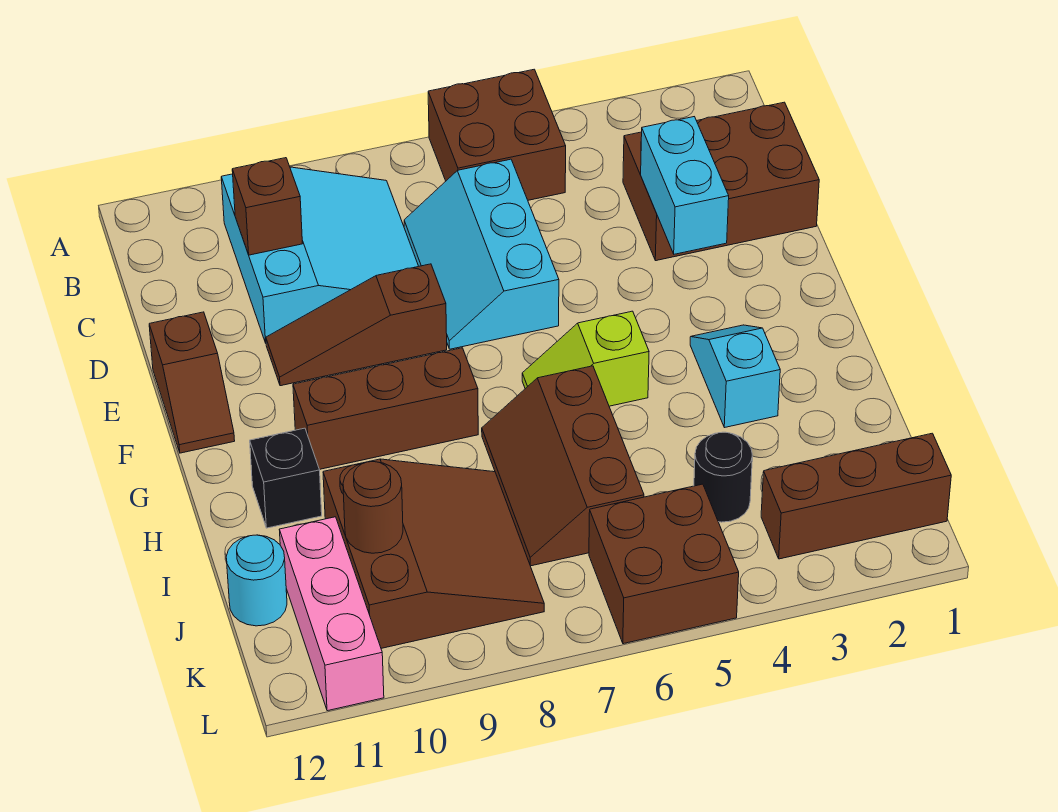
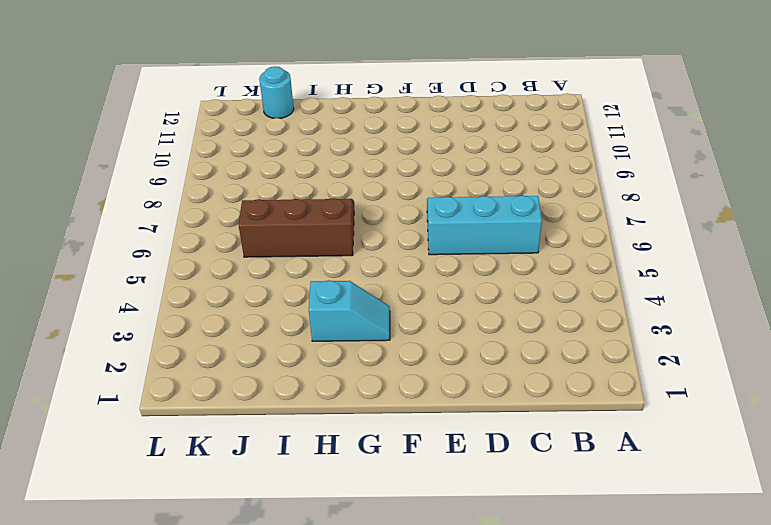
none -> brown 2x2 brick [428,69,566,200]
none -> cyan 3x3 slope [221,167,419,343]
none -> brown 2x3 brick [623,102,819,261]

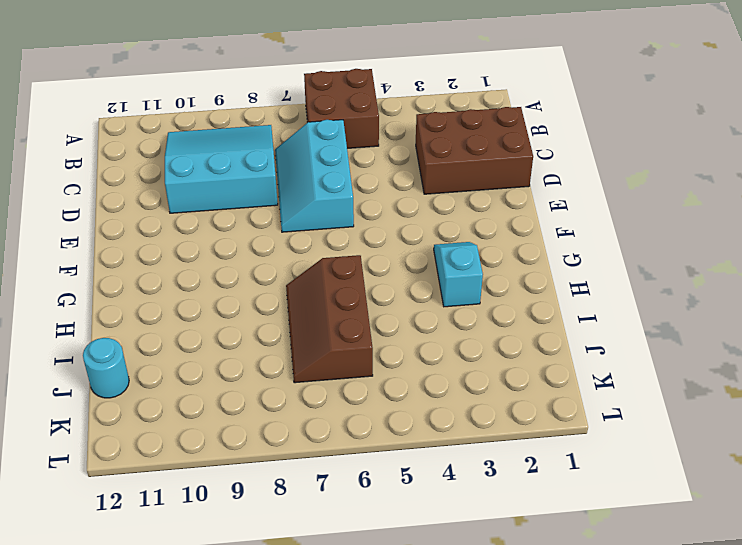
cyan 3x3 slope [165,125,278,213] -> cyan 3x3 slope turned to [221,167,419,343]
none -> brown 1x3 slope [266,264,447,386]
none -> brown 1x2 slope [149,312,235,453]
none -> lime 1x2 slope [522,311,649,406]

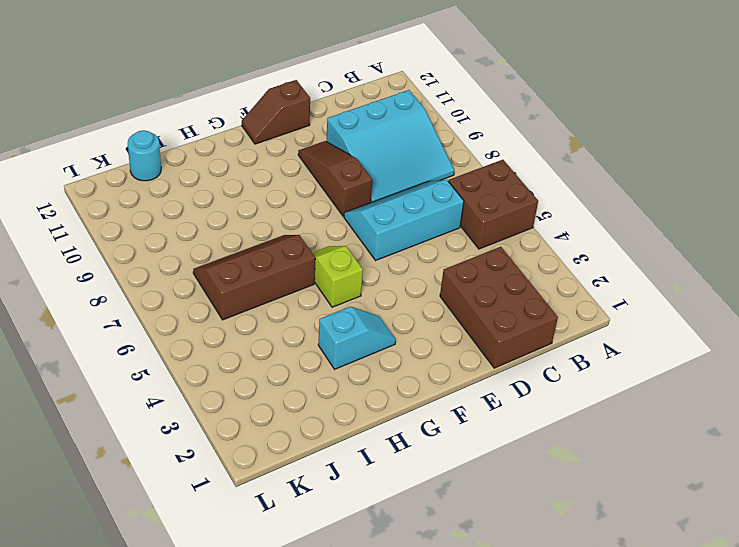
none -> brown 1x3 brick [293,348,478,469]
none -> black 1x1 brick [250,428,322,528]
none -> brown 3x3 slope [323,459,544,648]

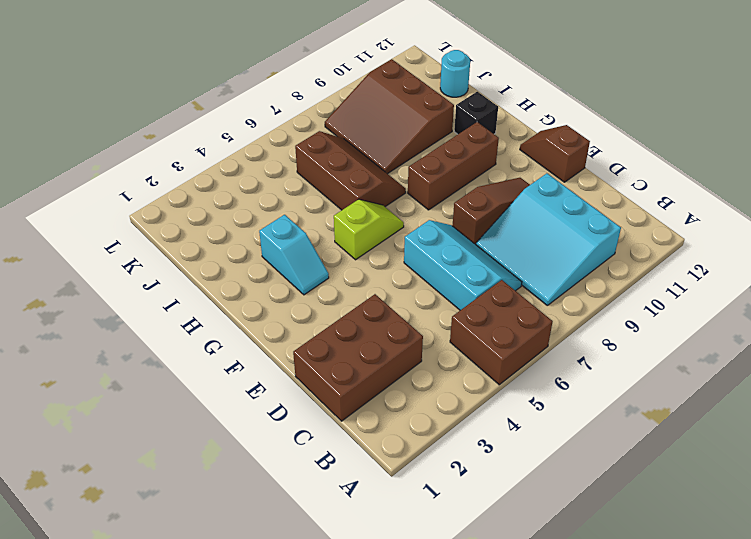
none -> black 1x1 round brick [694,432,752,522]
none -> pink 1x3 brick [279,517,384,711]
none -> brown 1x3 brick [761,433,951,559]

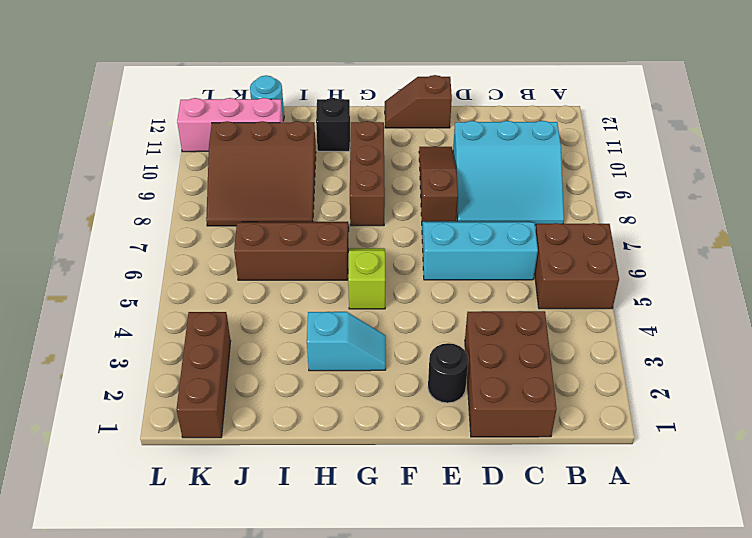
black 1x1 round brick [428,343,468,403] -> black 1x1 round brick moved to [694,432,752,522]
none -> brown 2x2 brick [589,484,739,644]
none -> brown 1x1 brick [232,158,302,255]
none -> cyan 1x2 brick [641,117,729,254]

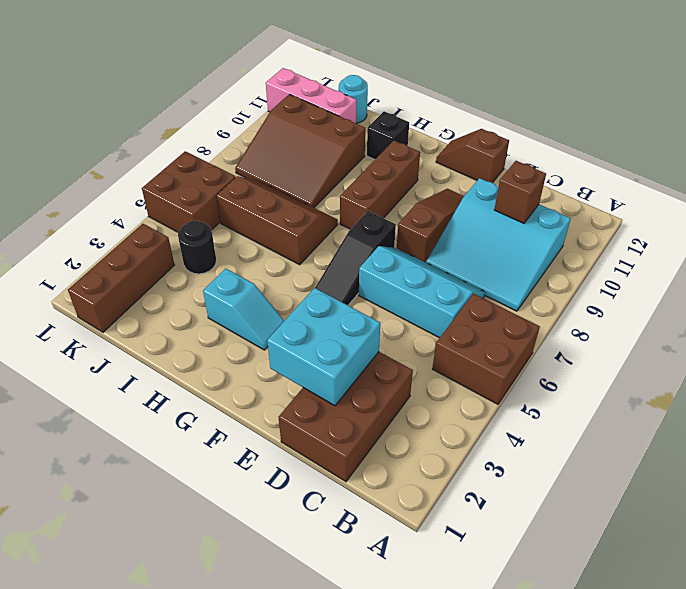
cyan 2x2 brick [267,288,380,406] -> cyan 1x2 brick [641,117,729,254]
black 1x3 slope [315,211,396,305] -> none
none -> lime 1x2 slope [522,311,649,406]
none -> brown 1x1 round brick [343,462,403,553]

